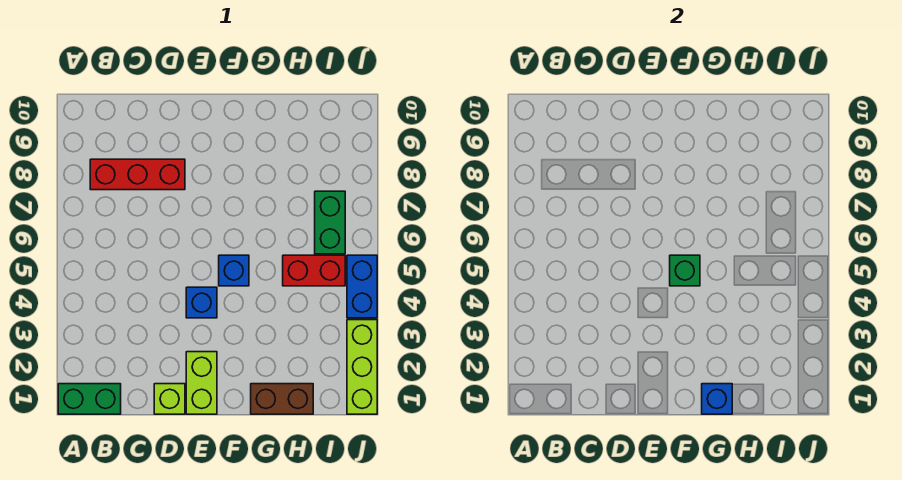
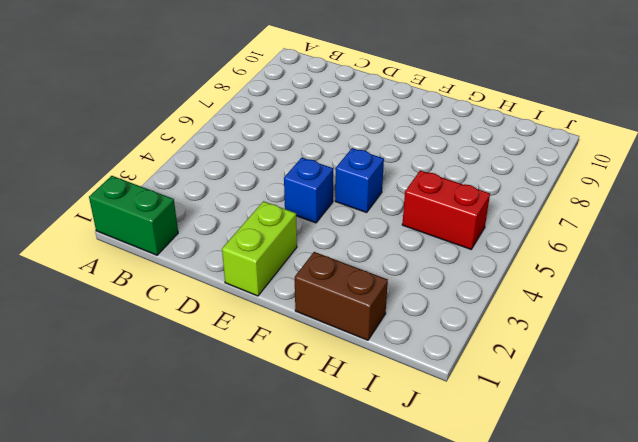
none -> red 1x3 brick [90,159,185,190]
none -> lime 1x1 brick [154,384,185,414]
none -> green 1x2 brick [315,191,345,254]

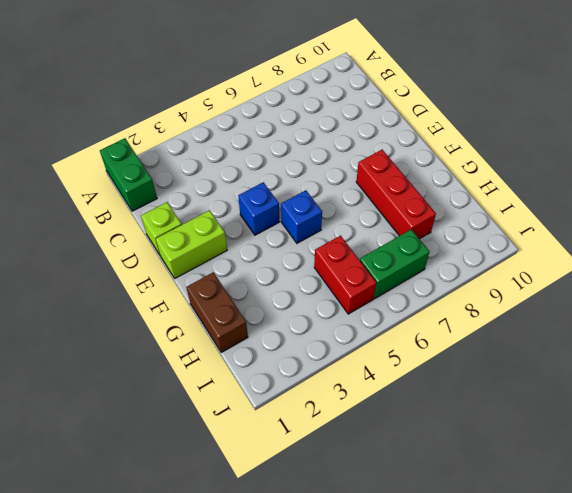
red 1x3 brick [356,150,436,239] -> red 1x3 brick moved to [90,159,185,190]
none -> lime 1x3 brick [347,320,377,414]
none -> blue 1x2 brick [347,255,377,318]
none -> green 1x1 brick [670,255,700,286]

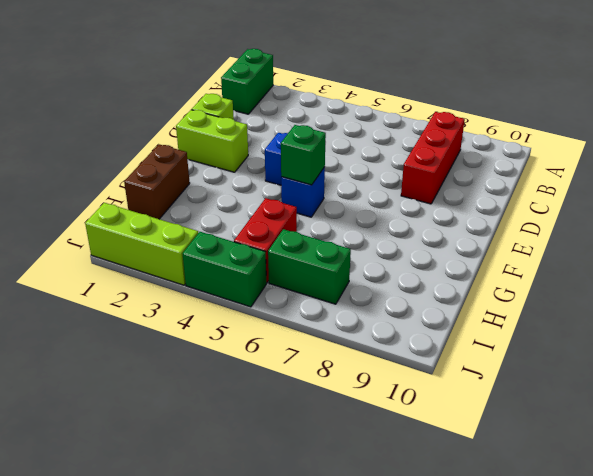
green 1x2 brick [183,232,267,307] -> blue 1x2 brick [347,255,377,318]
none -> blue 1x1 brick [702,384,732,414]

